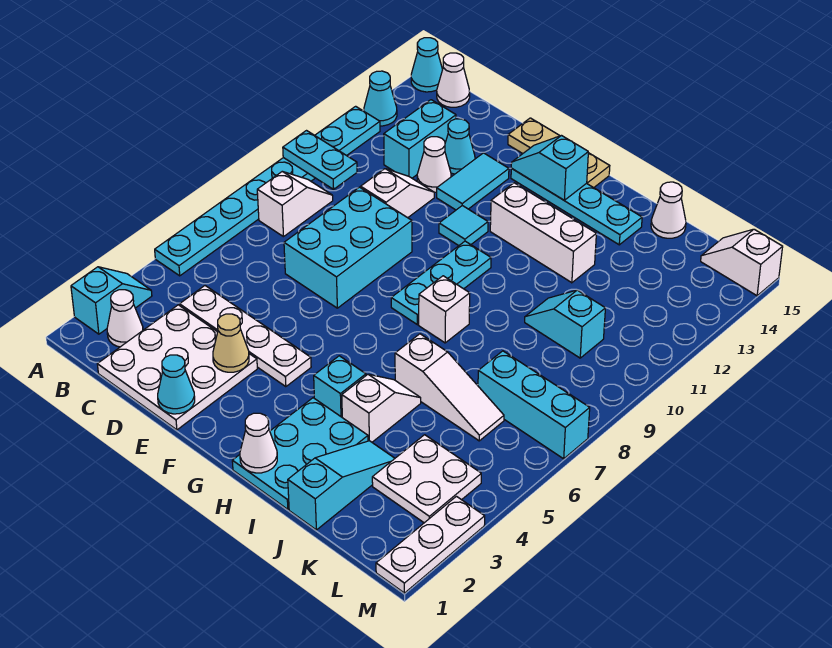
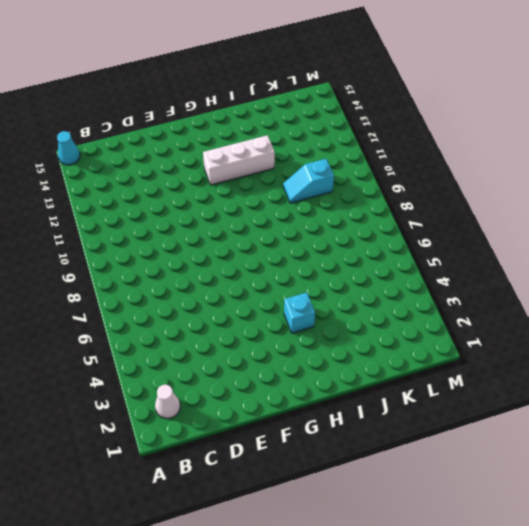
none -> cyan 1x2 slope [71,267,152,334]
none -> cyan 1x8 plate [155,106,380,276]
none -> cyan 1x1 cone [364,71,397,126]
none -> white 1x2 slope [257,172,333,237]

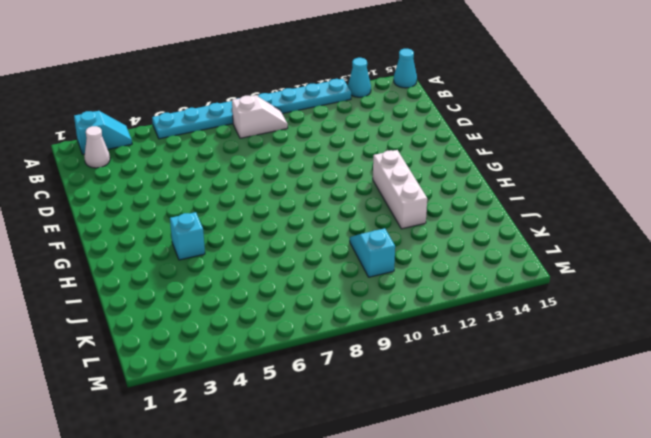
none -> white 1x1 cone [437,53,470,107]
none -> white 3x3 plate [97,305,257,430]
none -> white 1x4 plate [180,286,311,387]
none -> cyan 1x2 brick [384,100,456,178]

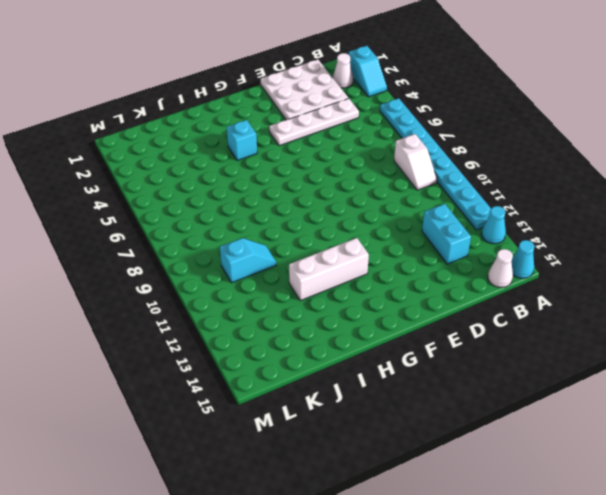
none -> cyan 2x3 brick [284,187,412,308]
none -> white 1x2 slope [361,169,434,218]
none -> white 1x1 cone [417,137,451,192]
none -> cyan 1x1 cone [445,119,475,174]

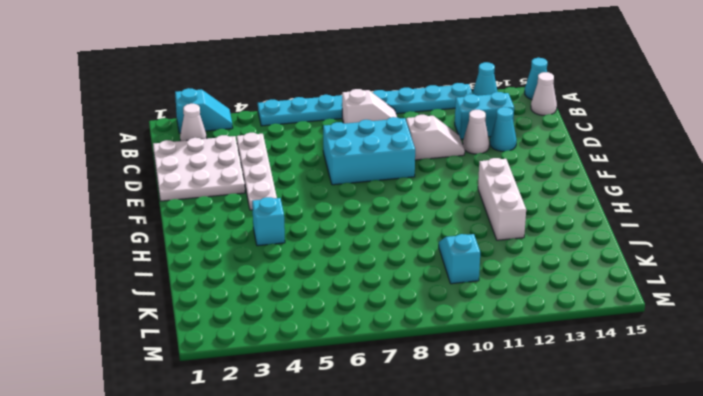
none -> cyan 1x2 tile [437,153,509,210]
none -> tan 1x3 plate [508,118,610,188]
none -> cyan 1x1 tile [439,206,488,246]
none -> cyan 1x4 plate [511,168,642,245]

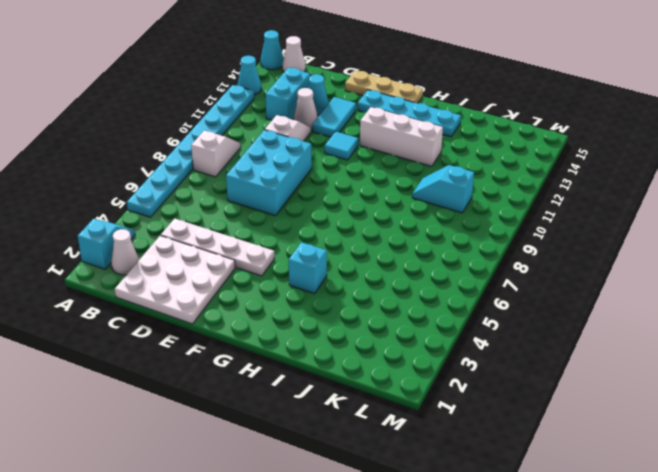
none -> cyan 1x3 plate [391,241,491,325]
none -> cyan 2x3 plate [232,398,368,509]
none -> white 1x1 brick [419,276,470,343]
none -> white 1x2 slope [342,374,421,442]

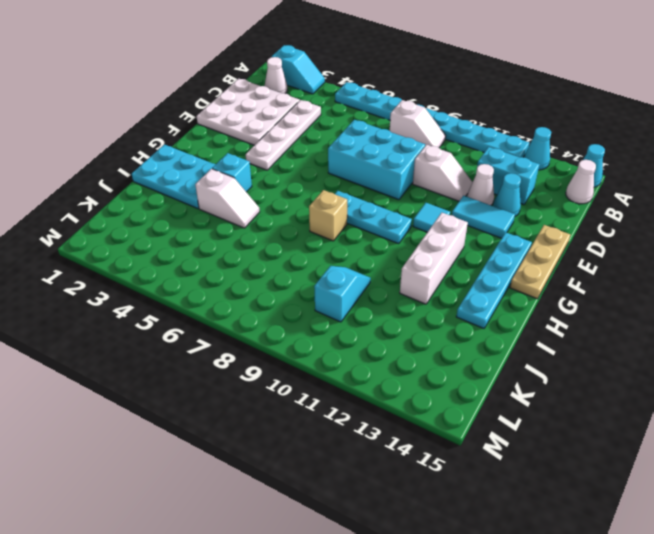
tan 1x1 brick [309,190,347,241] -> white 1x1 brick [419,276,470,343]
none -> white 1x3 slope [395,334,504,441]
none -> cyan 1x3 slope [288,441,395,530]
none -> white 1x1 cone [651,182,686,238]
none -> white 2x2 plate [372,435,481,523]

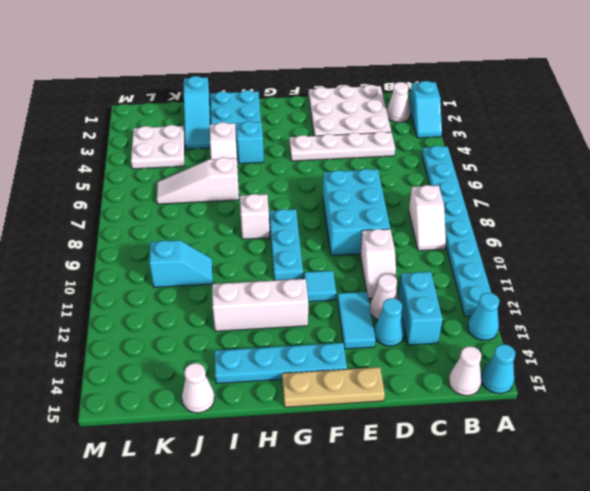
none -> cyan 1x3 brick [478,351,590,459]
none -> white 1x2 slope [701,229,783,296]
none -> white 1x3 plate [376,496,485,593]
none -> cyan 1x2 plate [283,131,357,189]

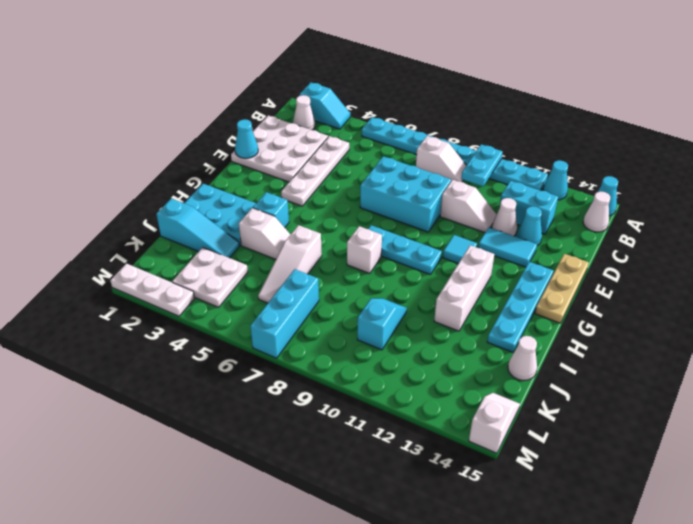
none -> tan 1x1 cone [213,314,249,372]
none -> cyan 1x2 slope [511,136,588,200]
none -> white 1x1 cone [240,413,277,473]

